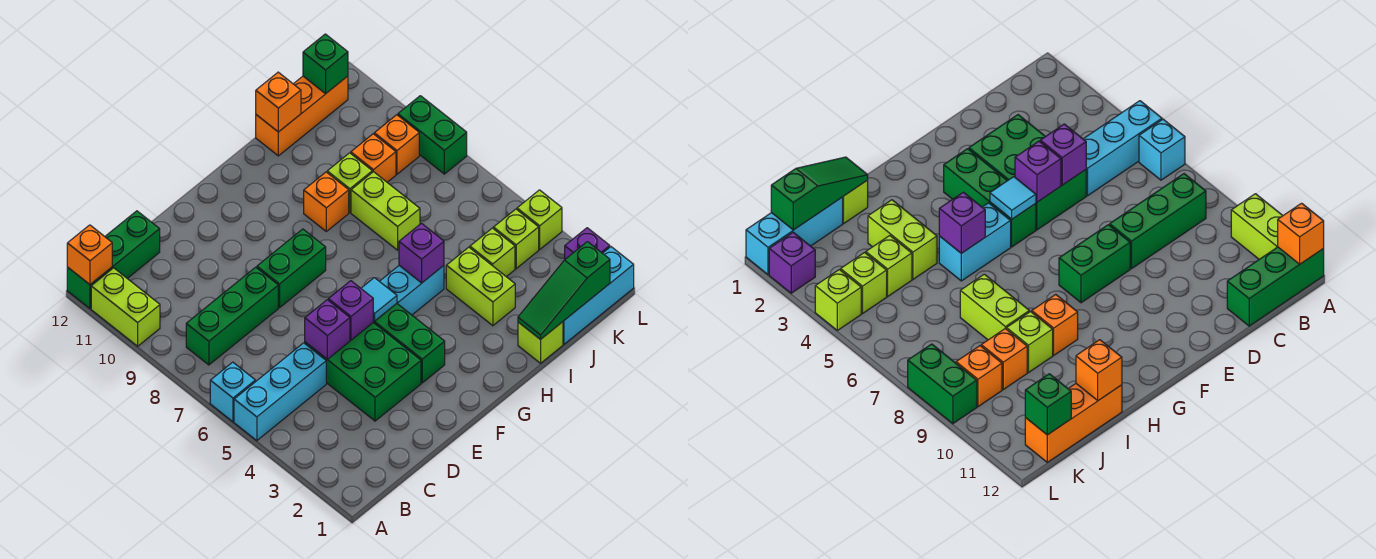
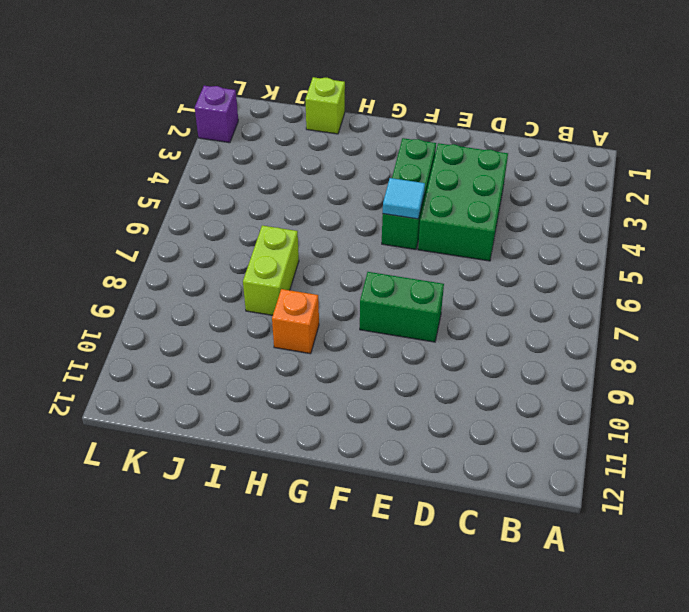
none -> cyan 1x3 brick [234,343,326,441]
none -> cyan 1x1 brick [210,362,255,422]
none -> lime 1x2 brick [91,268,160,346]
none -> green 1x3 brick [67,211,160,308]

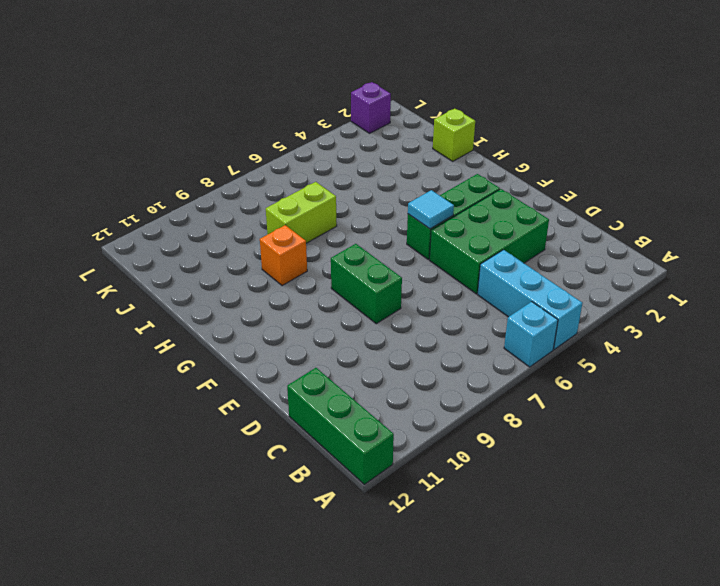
none -> lime 1x2 brick [91,268,160,346]
none -> green 1x3 brick [186,267,278,365]
none -> cyan 1x2 brick [380,266,444,315]
none -> lime 1x2 brick [446,247,515,326]

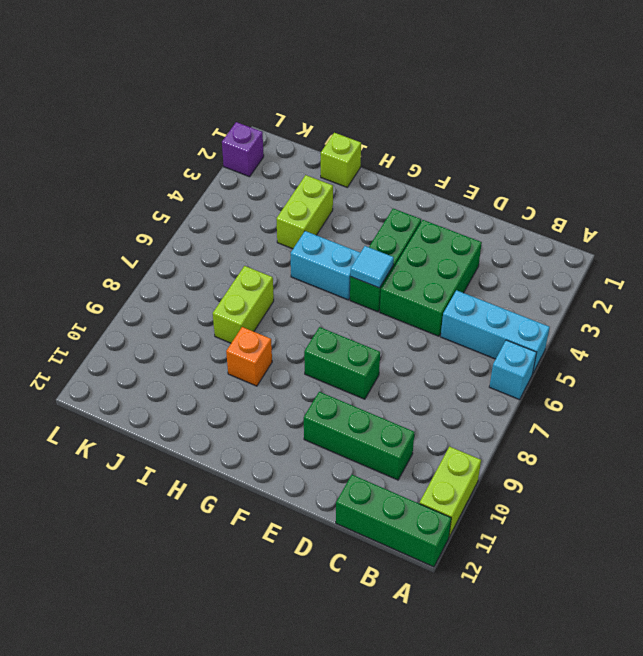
green 1x3 brick [304,392,415,480] -> green 1x3 brick moved to [186,267,278,365]
none -> lime 1x1 brick [327,153,372,212]
none -> orange 1x3 brick [256,76,348,156]
none -> cyan 1x3 brick [563,247,634,344]
none -> lime 1x1 brick [470,228,515,277]

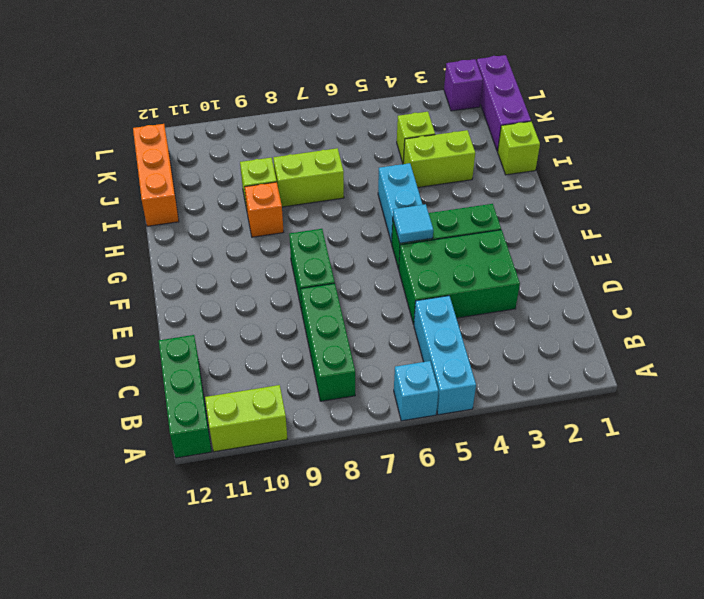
purple 1x3 brick [477,55,531,151] -> cyan 1x3 brick [563,247,634,344]
none -> orange 1x1 brick [351,134,396,182]
none -> lime 1x1 brick [493,209,539,269]
none -> orange 1x1 brick [374,115,419,174]
none -> lime 1x1 brick [517,190,562,249]

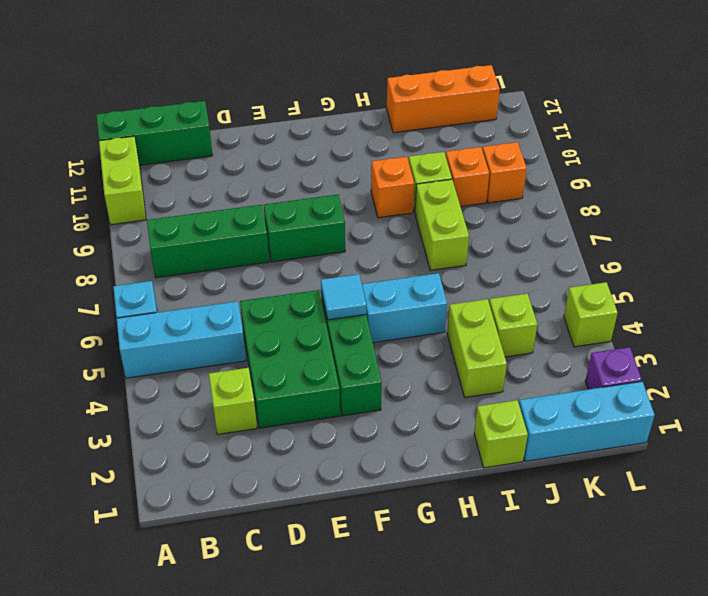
lime 1x1 brick [209,368,257,435] -> lime 1x1 brick moved to [493,209,539,269]
none -> green 1x2 brick [398,96,467,174]
none -> orange 1x1 brick [67,225,112,284]
none -> purple 1x1 brick [305,300,350,360]
none -> purple 1x1 brick [328,281,373,340]

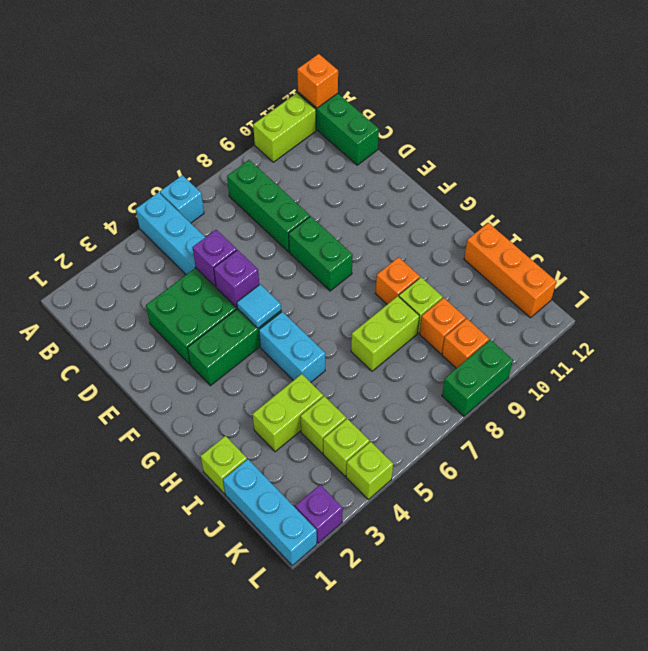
none -> purple 1x1 brick [399,223,444,283]
none -> green 1x3 slope [518,242,610,340]
none -> orange 1x1 brick [256,72,301,132]
none -> green 1x1 brick [303,34,348,94]

